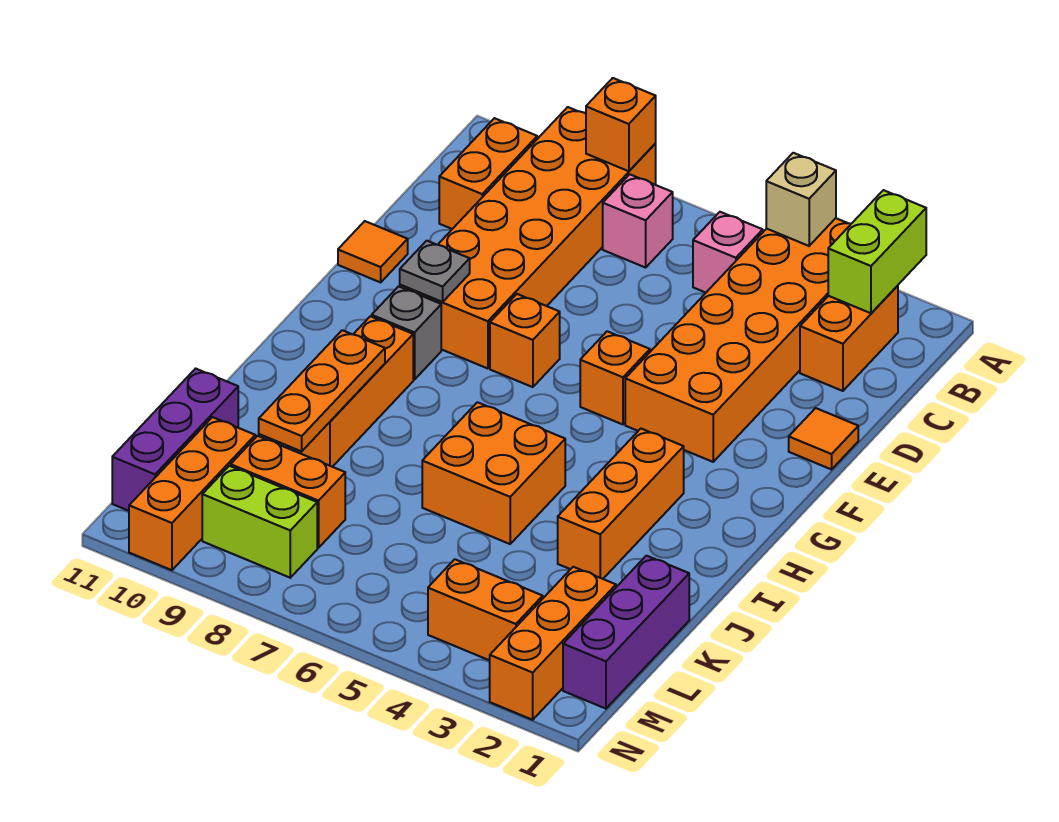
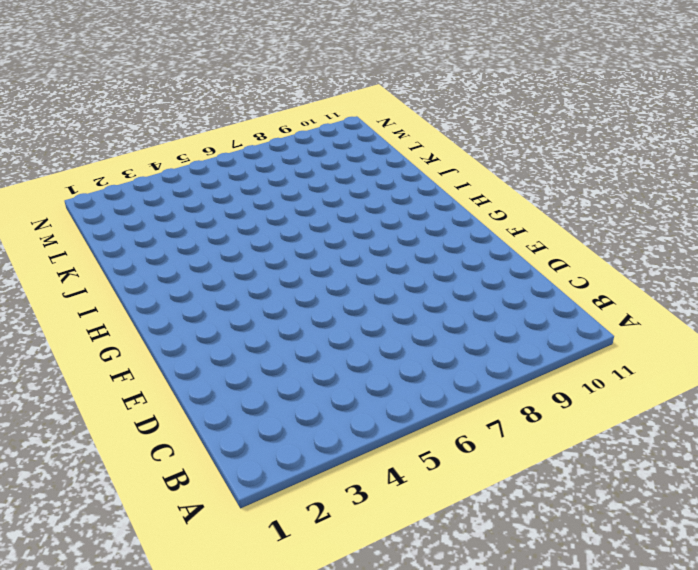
none -> orange 2x6 brick [625,218,851,462]
none -> orange 2x6 brick [400,107,656,369]
none -> orange 1x2 brick [800,286,898,391]

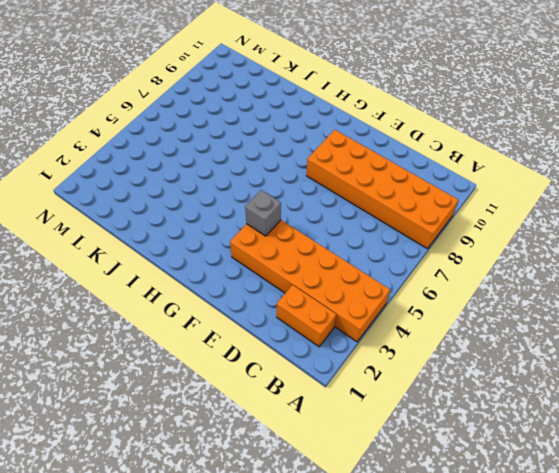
grey 1x1 brick [245,190,281,236] -> grey 1x1 brick moved to [372,286,441,380]
none -> pink 1x1 brick [693,212,763,293]
none -> pink 1x1 brick [603,174,673,268]
none -> orange 1x2 brick [439,118,537,229]

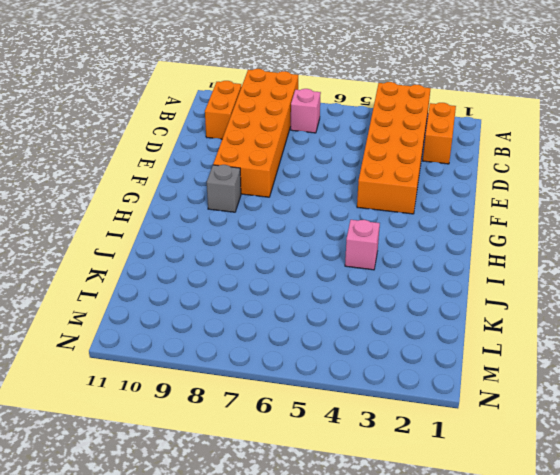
pink 1x1 brick [345,220,380,270] -> pink 1x1 brick moved to [693,212,763,293]
none -> orange 1x1 tile [789,408,858,469]
none -> orange 1x1 tile [338,221,408,282]
none -> orange 1x1 brick [580,331,650,424]

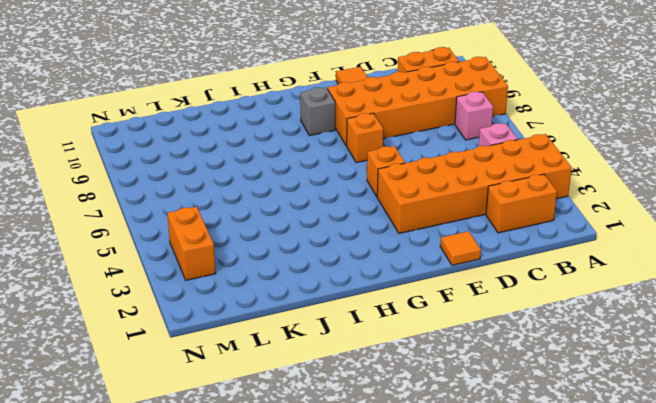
none -> orange 1x3 brick [558,429,684,579]
none -> orange 1x3 brick [287,316,413,467]
none -> orange 2x2 brick [422,402,565,544]

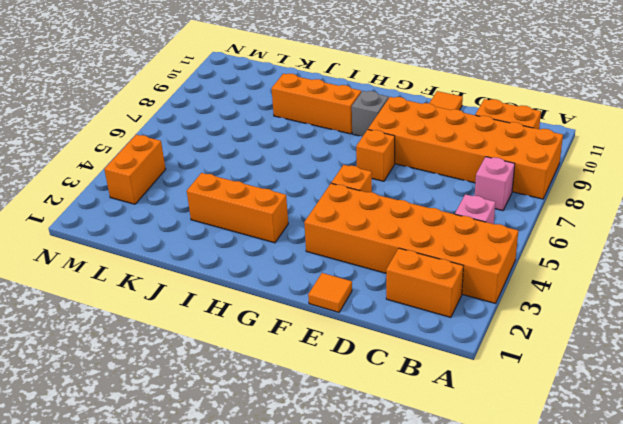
none -> orange 2x2 brick [422,402,565,544]
none -> purple 1x3 brick [563,556,689,709]
none -> purple 1x3 brick [112,369,238,511]

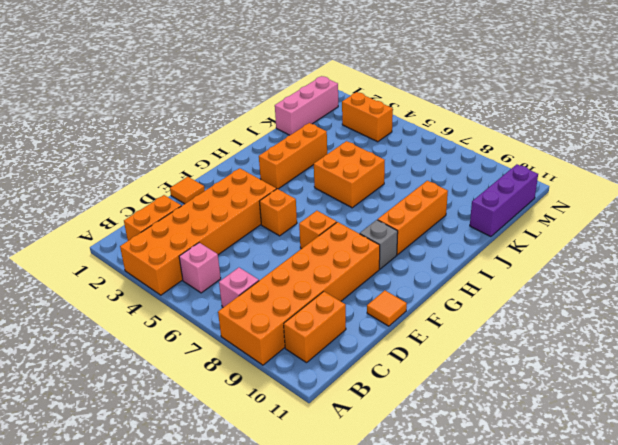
pink 1x3 brick [275,76,338,135] -> purple 1x3 brick [563,556,689,709]
none -> orange 1x3 brick [490,567,616,720]
none -> orange 1x2 brick [231,436,345,548]
none -> orange 1x3 brick [129,417,255,570]

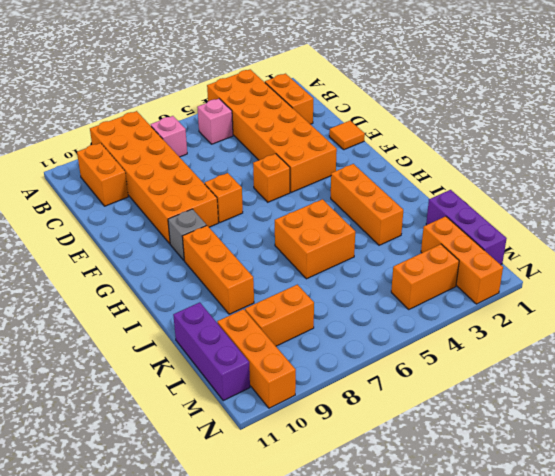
none -> orange 1x1 tile [338,221,408,282]
none -> lime 1x2 brick [202,466,317,578]
none -> lime 1x2 brick [828,190,926,313]

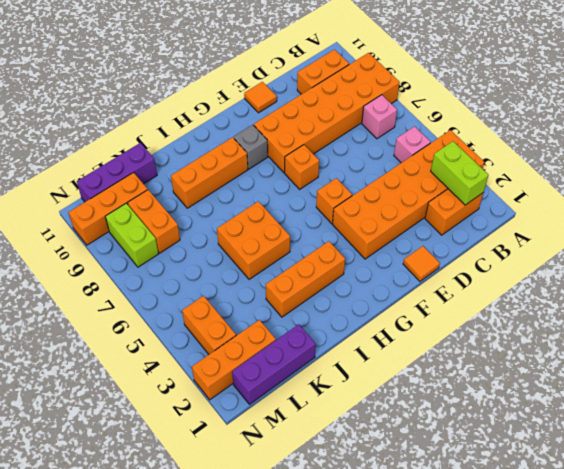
lime 1x2 brick [431,141,488,205] -> lime 1x2 brick turned to [828,190,926,313]
none -> tan 1x1 brick [766,153,836,246]
none -> orange 1x1 brick [586,78,656,171]
none -> grey 1x1 plate [400,241,470,302]

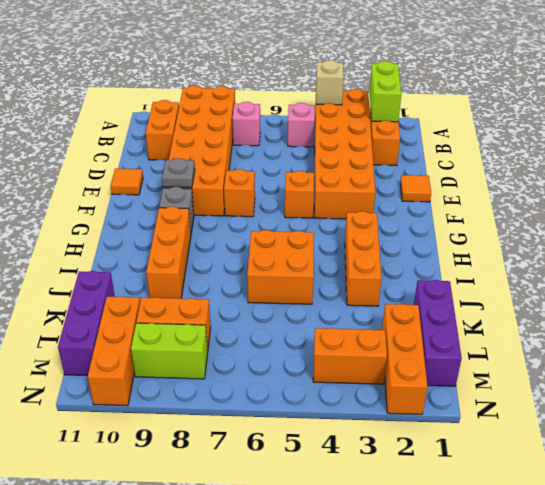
none -> orange 1x1 brick [586,78,656,171]
none -> orange 1x3 plate [259,330,385,451]

